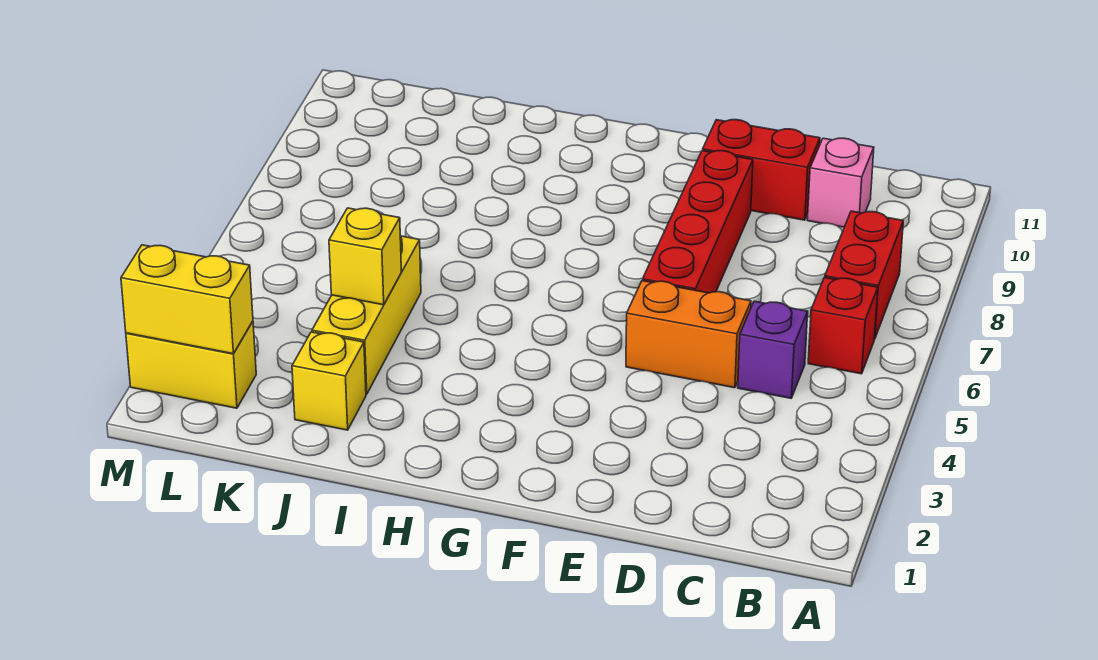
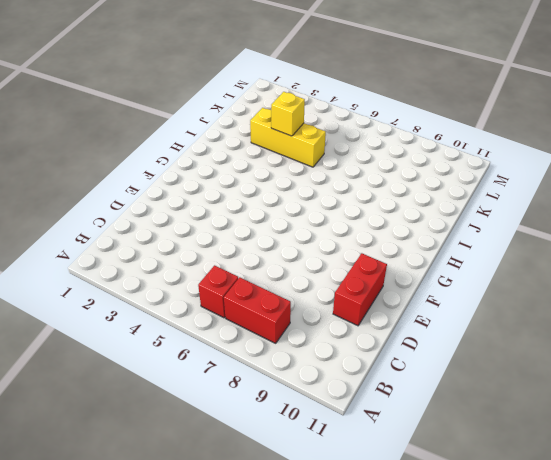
none -> purple 1x1 brick [738,301,808,398]
none -> pink 1x1 brick [807,138,874,227]
none -> orange 1x2 brick [626,281,751,388]

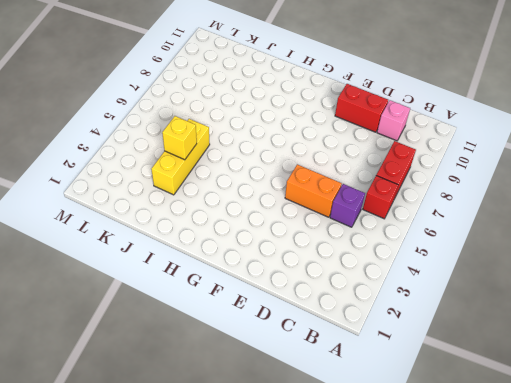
none -> red 1x4 brick [643,151,753,293]
none -> yellow 1x1 brick [292,332,366,430]
none -> yellow 1x2 brick [126,321,256,408]

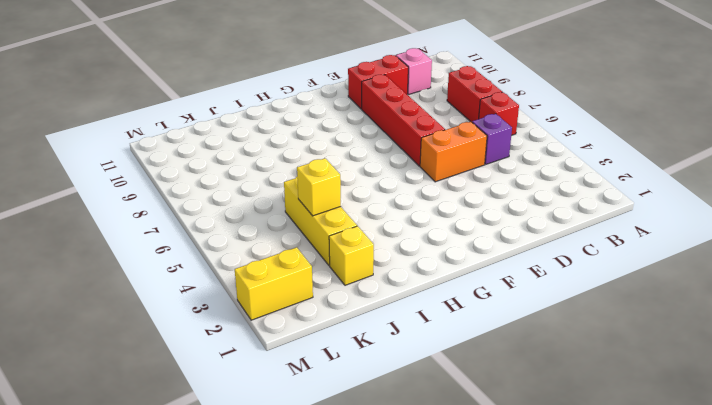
none -> yellow 1x2 brick [121,245,253,354]

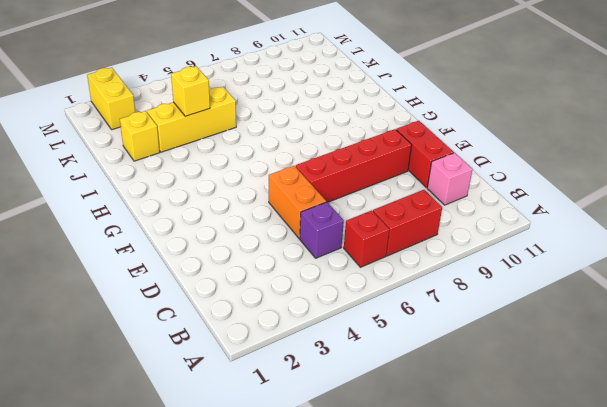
none -> yellow 1x2 brick [121,245,253,354]

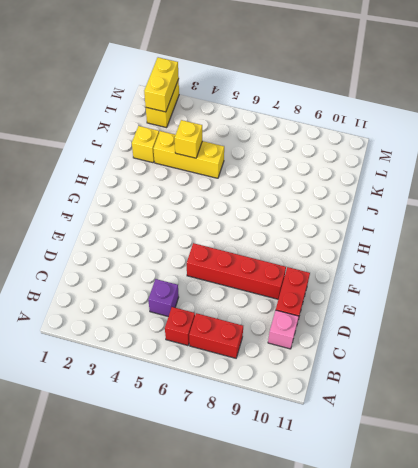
none -> orange 1x2 brick [626,281,751,388]

